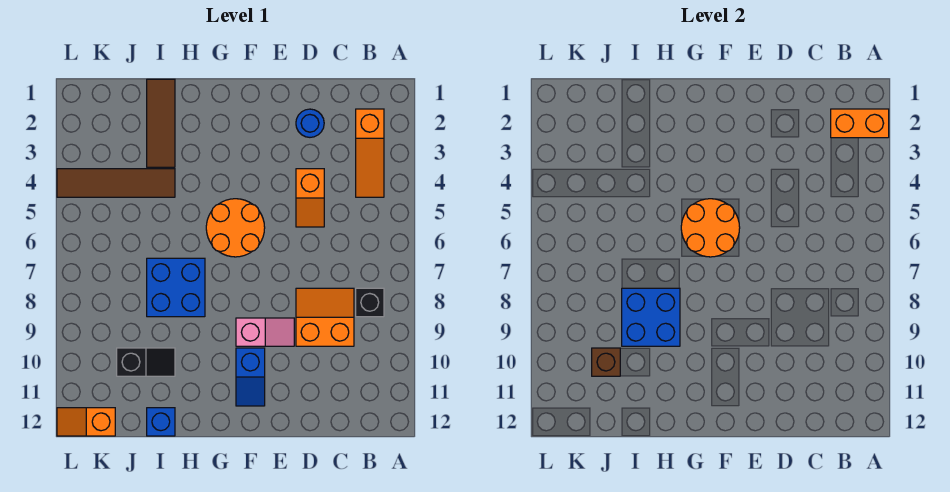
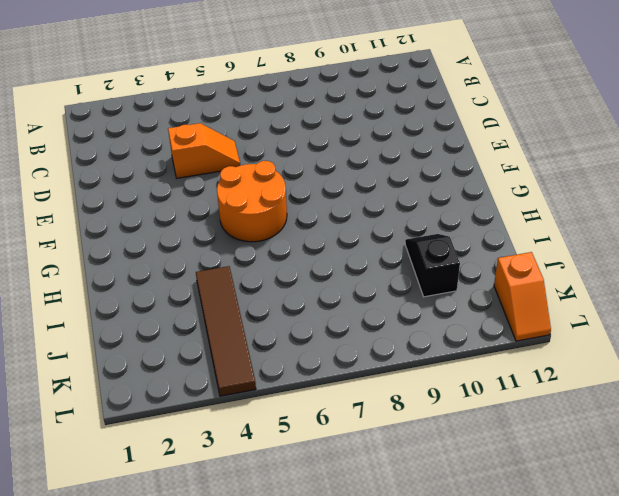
none -> orange 1x3 slope [356,109,384,197]
none -> black 1x1 brick [356,288,384,317]
none -> orange 2x2 slope [296,288,354,346]

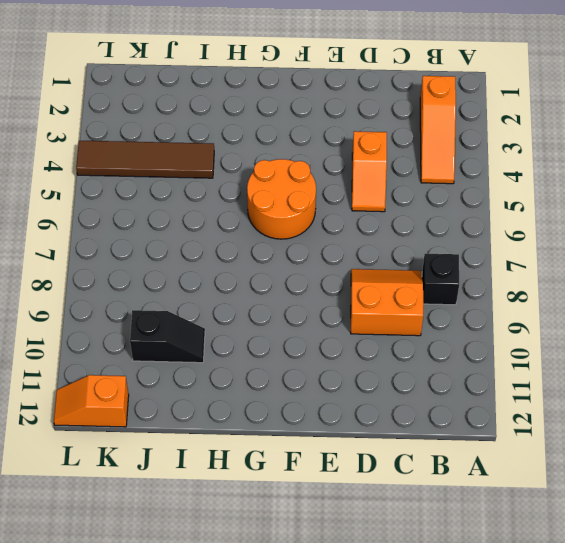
none -> blue 1x1 round brick [296,109,324,137]
none -> pink 1x2 slope [236,318,294,346]
none -> blue 1x2 slope [236,348,265,406]

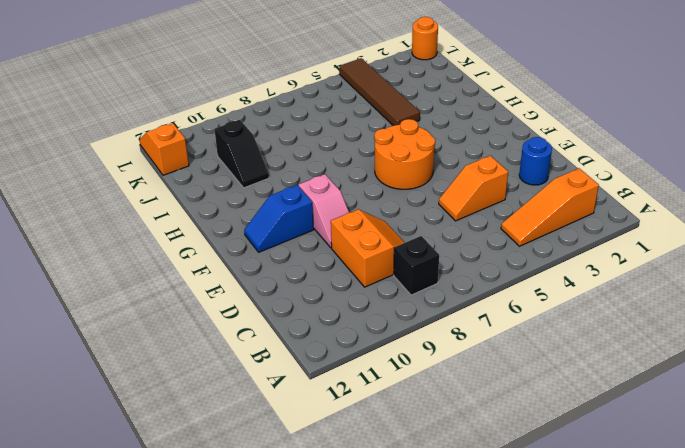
orange 1x1 round brick [412,17,438,60] -> none
none -> blue 2x2 brick [147,258,205,317]
none -> brown 1x3 tile [147,79,175,167]
none -> blue 1x1 brick [147,408,175,436]

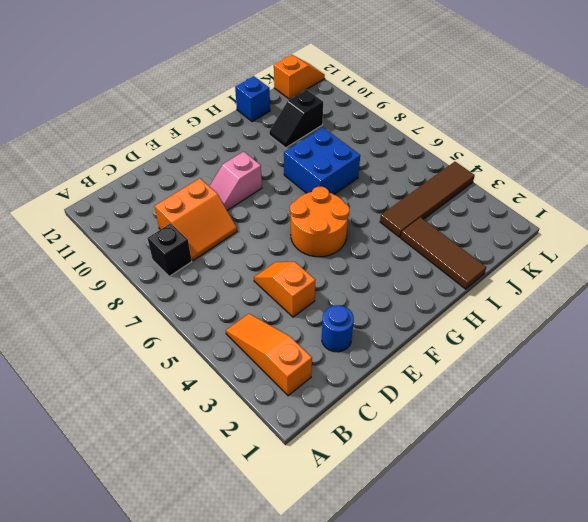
none -> blue 1x2 slope [236,348,265,406]
none -> orange 1x2 brick [831,109,889,138]
none -> orange 2x2 round brick [681,199,740,257]

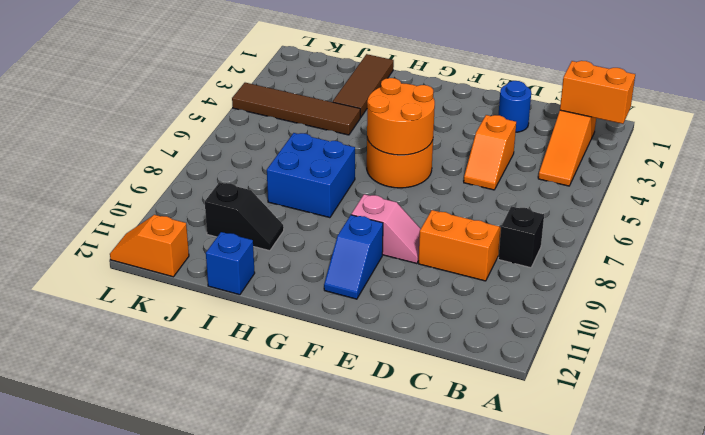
none -> blue 2x2 brick [622,288,680,346]
none -> brown 1x1 brick [592,348,620,376]

